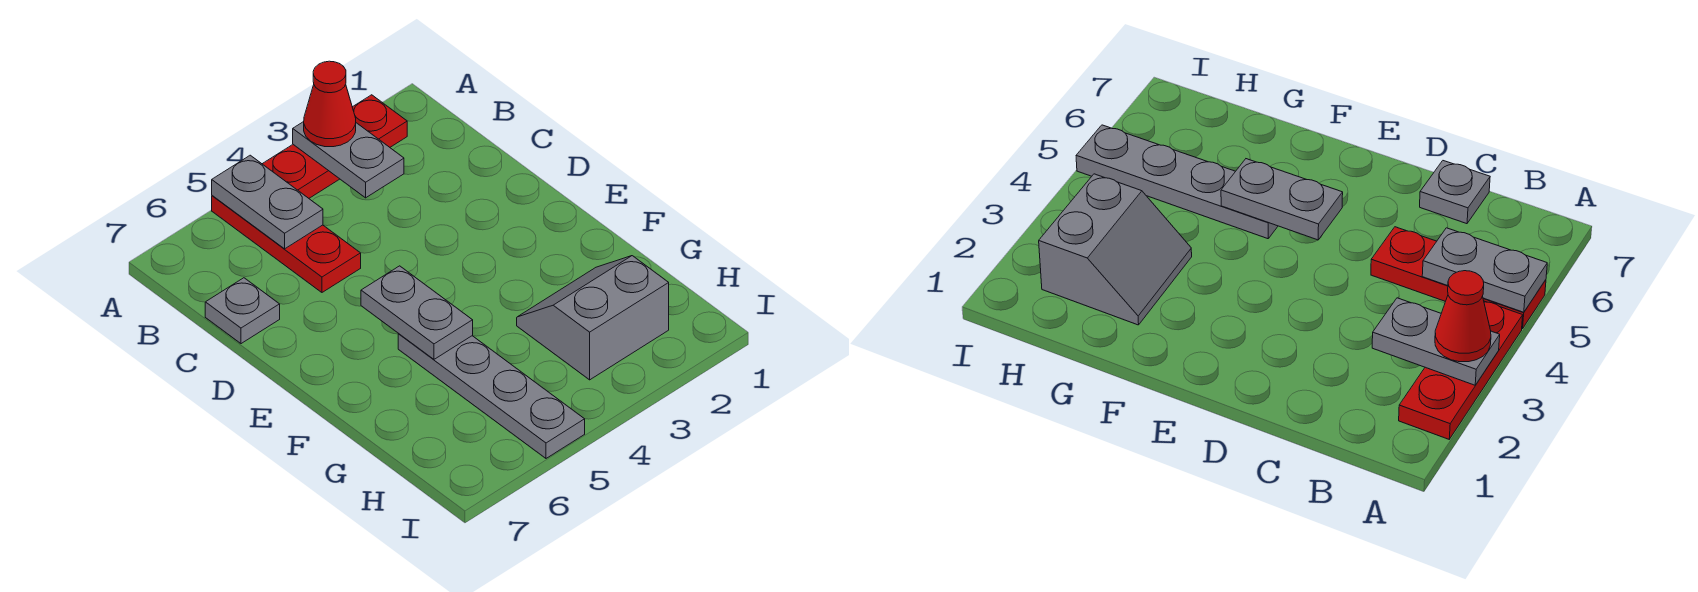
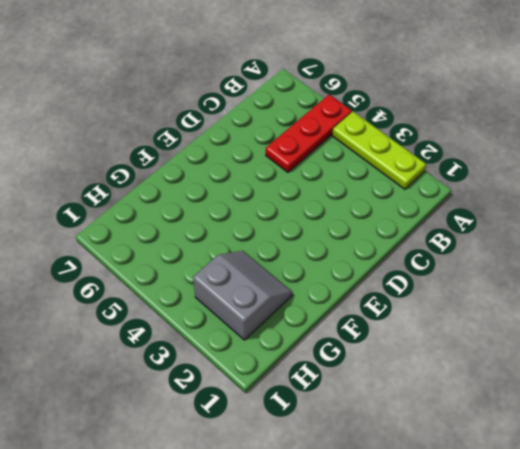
lime 1x3 plate [332,112,426,189] -> red 1x3 plate [263,95,407,198]
none -> grey 1x1 plate [205,278,280,344]
none -> grey 1x4 plate [398,334,585,458]

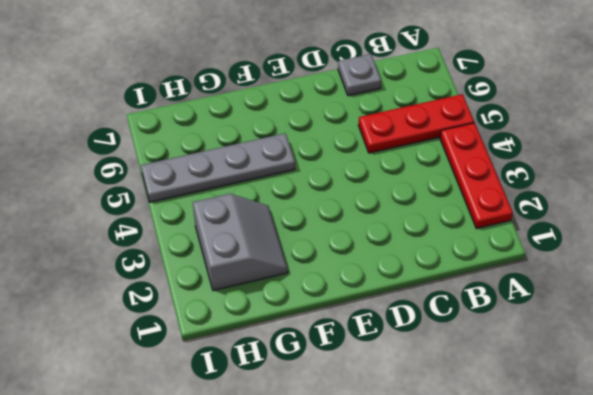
none -> grey 1x2 plate [293,122,404,198]
none -> grey 1x2 plate [212,155,323,249]

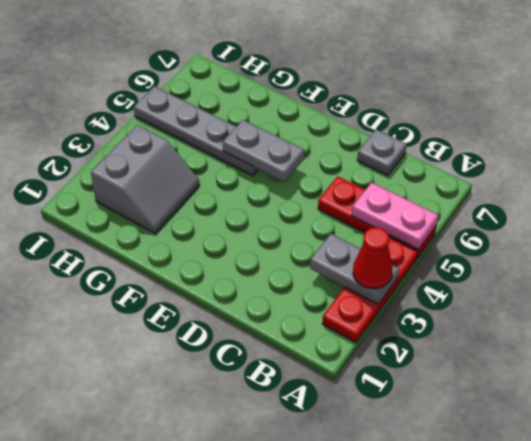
pink 1x2 plate [352,182,438,249] -> grey 1x2 plate [212,155,323,249]

